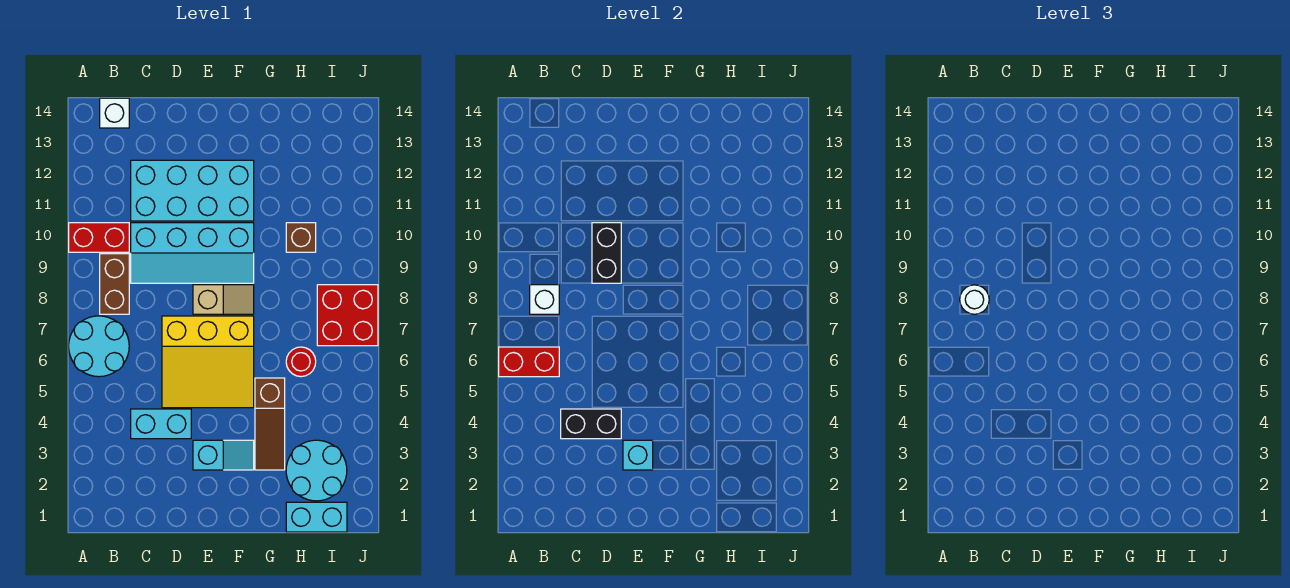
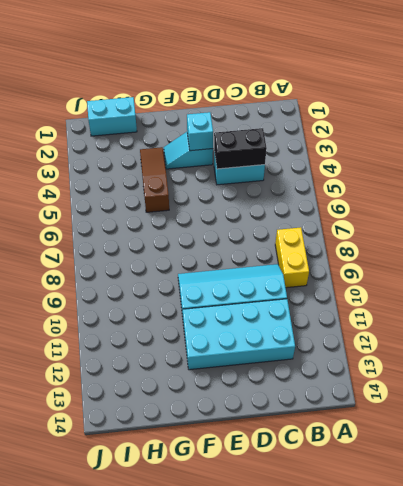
yellow 1x2 brick [275,227,309,288] -> brown 1x2 brick [100,254,129,314]
none -> cyan 2x2 round brick [69,316,129,377]
none -> red 1x2 brick [69,223,129,252]
none -> white 1x1 brick [100,98,129,128]

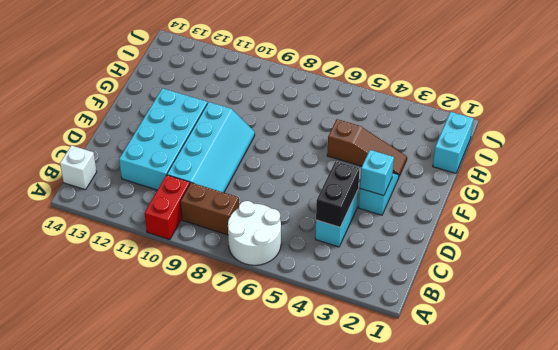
white 2x2 round brick [228,201,281,265] -> cyan 2x2 round brick [69,316,129,377]
none -> yellow 3x3 slope [162,316,254,408]
none -> tan 1x2 slope [193,285,254,314]
none -> cyan 2x2 round brick [286,440,347,501]

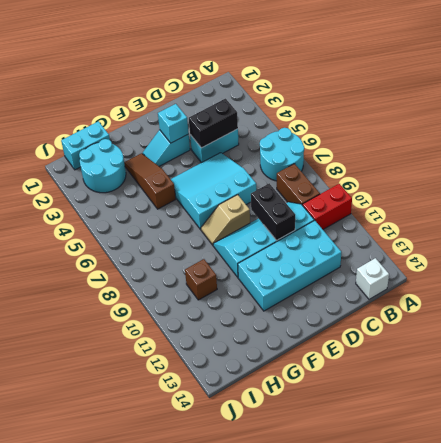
cyan 3x3 slope [171,153,256,229] -> yellow 3x3 slope [162,316,254,408]
none -> red 1x1 round brick [286,347,316,377]
none -> red 2x2 brick [317,285,378,346]
none -> red 1x2 brick [499,347,559,377]

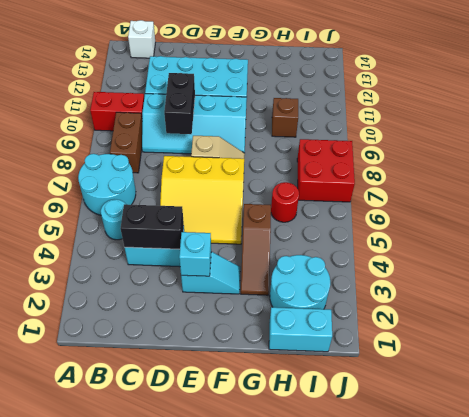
cyan 1x1 round brick [101,199,125,240] -> none
none -> red 1x2 brick [499,347,559,377]
none -> white 1x1 brick [530,285,559,314]
none -> white 1x1 round brick [960,285,989,314]

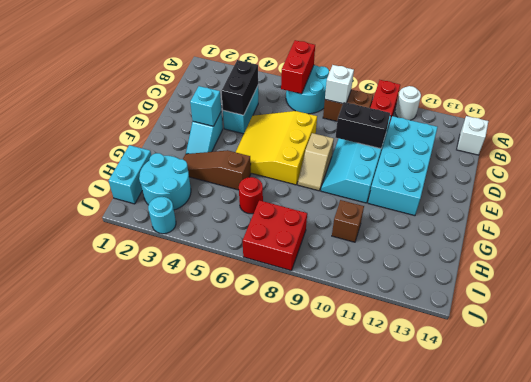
white 1x1 round brick [395,86,421,120] -> white 1x1 round brick moved to [960,285,989,314]
cyan 1x1 round brick [148,197,176,234] -> none

